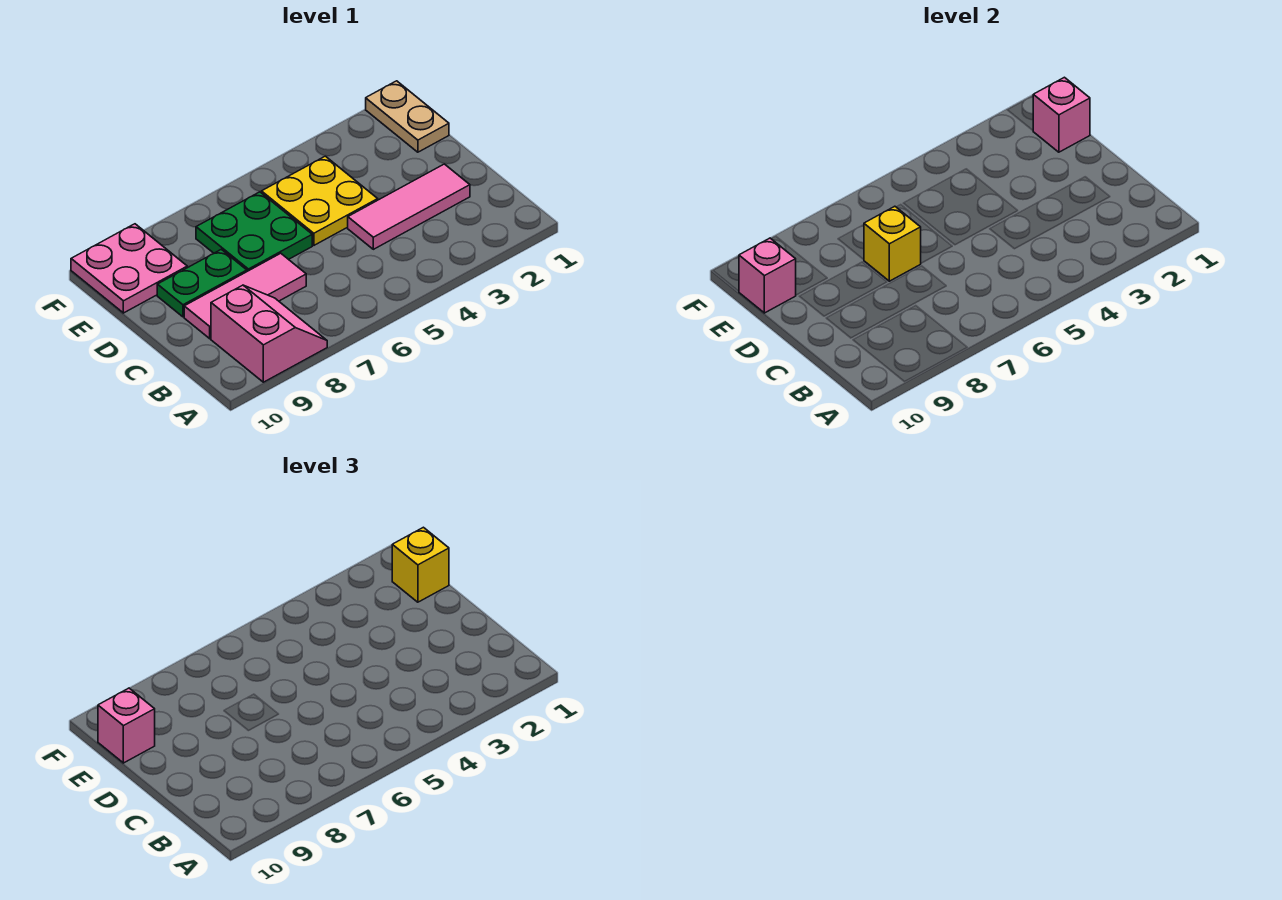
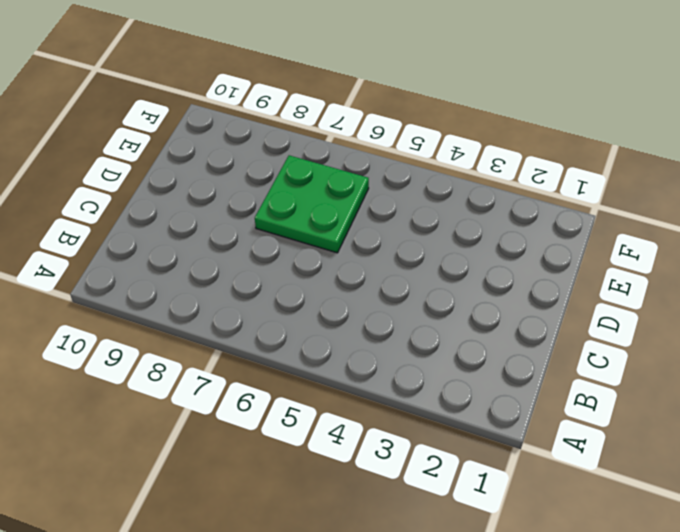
none -> pink 2x2 slope [211,285,327,382]
none -> pink 1x3 tile [348,164,470,249]
none -> pink 1x3 tile [184,253,306,339]

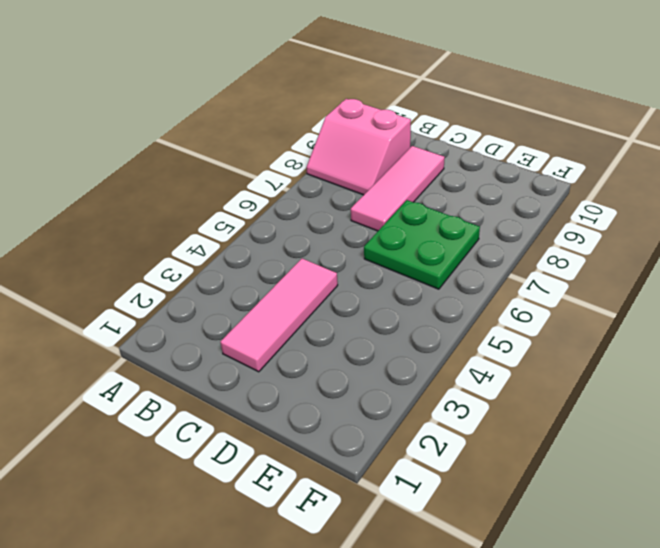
none -> yellow 2x2 plate [262,156,378,245]
none -> green 1x2 plate [157,249,247,317]
none -> tan 1x2 plate [366,81,449,152]

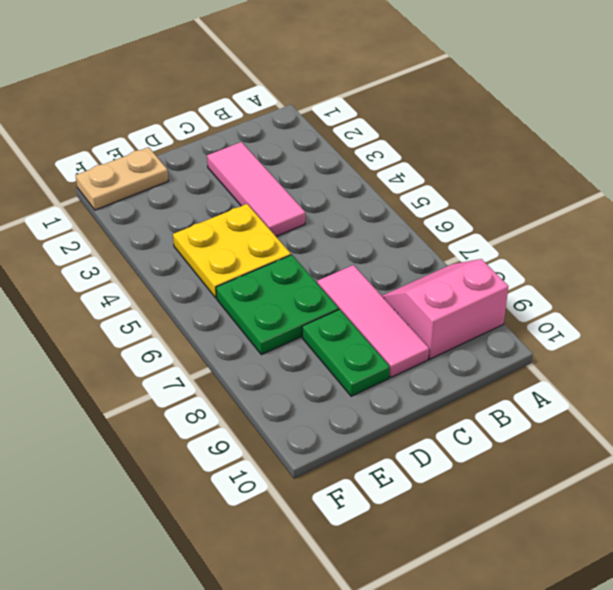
none -> pink 2x2 plate [71,224,187,313]
none -> yellow 1x1 brick [864,206,921,281]
none -> pink 1x1 brick [1033,77,1090,152]

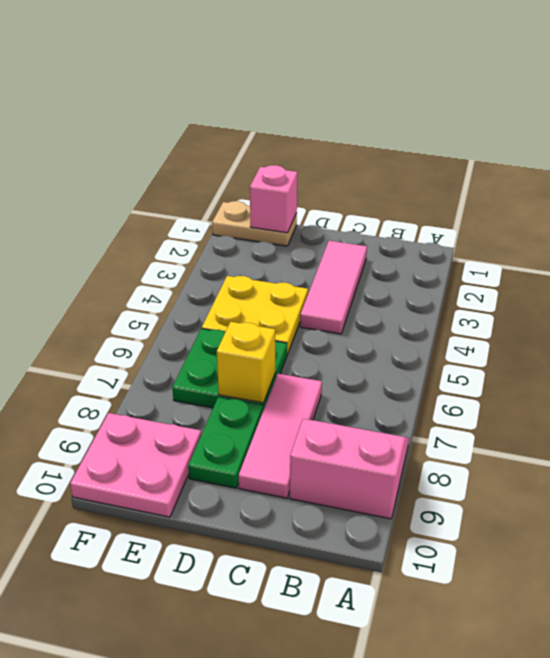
none -> pink 1x1 brick [739,238,796,313]
none -> yellow 1x1 brick [392,527,449,602]
none -> pink 1x1 brick [98,688,155,763]

